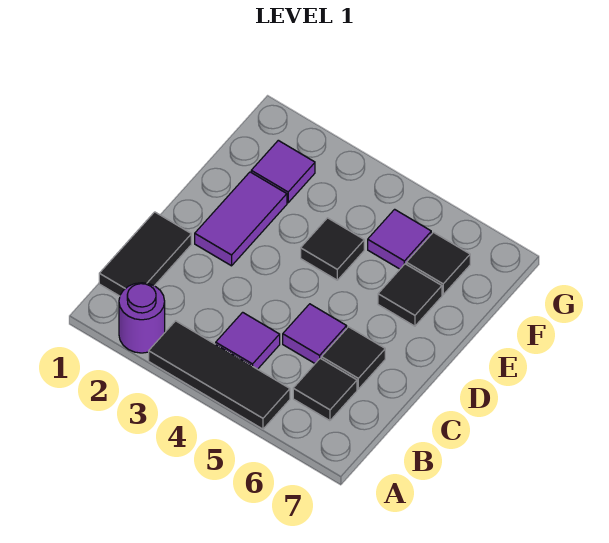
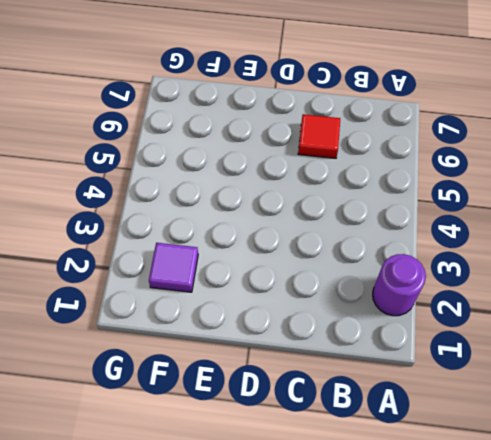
red 1x1 tile [298,114,340,158] -> black 1x1 tile [321,327,385,389]
none -> black 1x3 tile [149,321,290,429]
none -> black 1x2 tile [99,212,191,296]
none -> purple 1x1 tile [216,312,280,369]

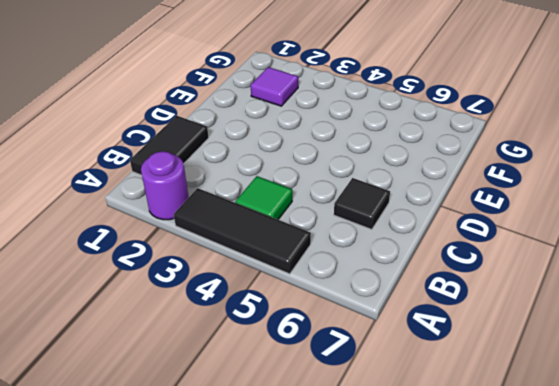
green 1x1 tile [235,176,292,220] -> purple 1x1 tile [216,312,280,369]
none -> black 1x1 tile [293,358,357,421]
none -> purple 1x1 tile [283,304,347,363]
none -> purple 1x2 tile [195,172,287,266]

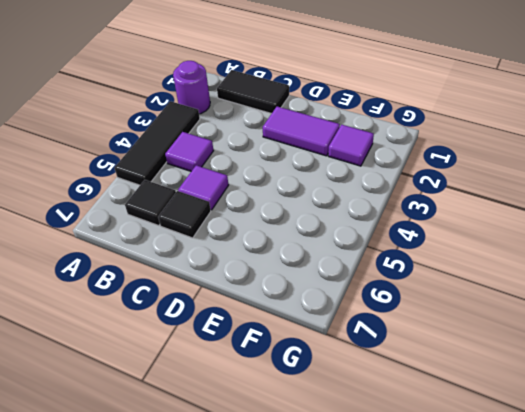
none -> black 1x1 tile [301,218,364,280]
none -> black 1x1 tile [378,264,442,326]
none -> purple 1x1 tile [368,209,431,269]

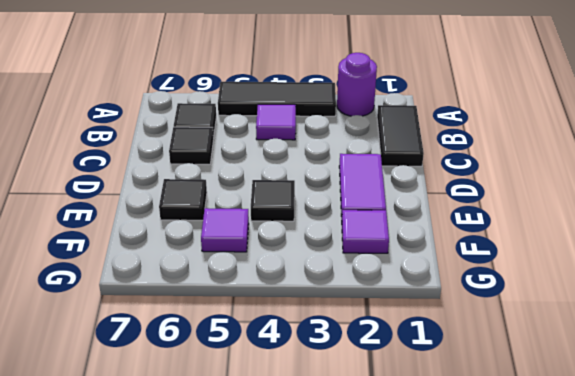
none -> purple 1x1 tile [283,304,347,363]
none -> black 1x1 tile [406,232,470,295]

